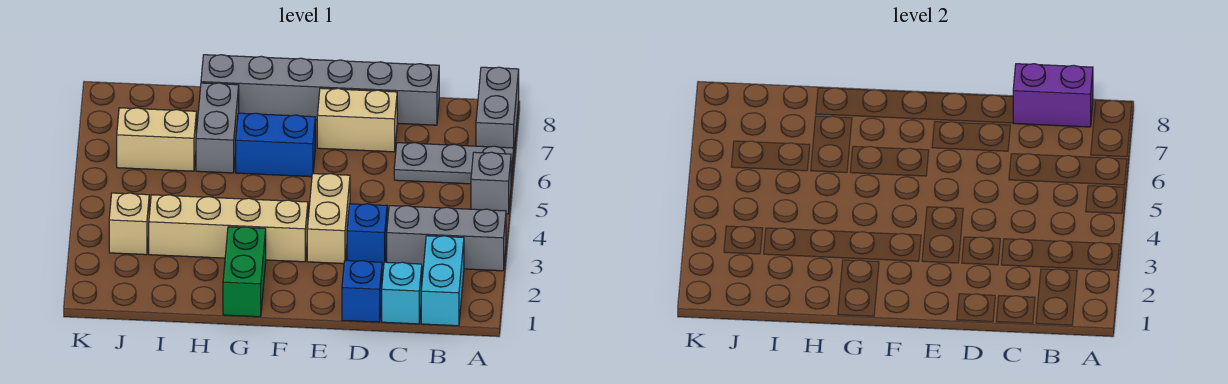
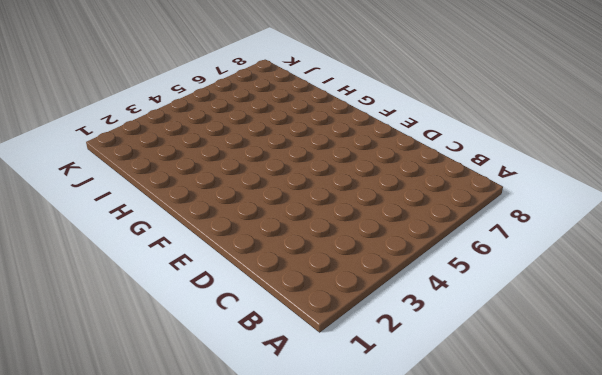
none -> grey 1x3 brick [387,206,506,271]
none -> grey 1x1 brick [471,152,511,214]
none -> grey 1x3 plate [394,143,514,184]

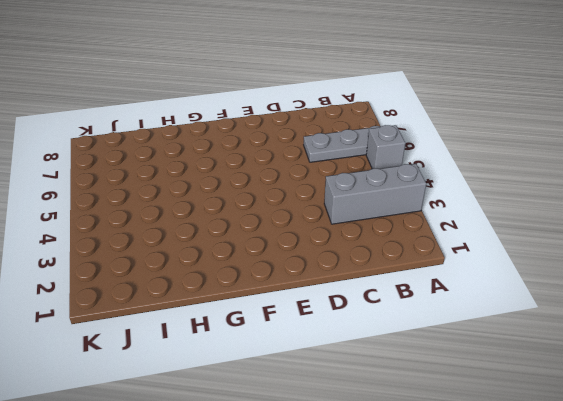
none -> grey 1x2 brick [476,67,519,149]
none -> cyan 1x2 brick [421,236,464,326]
none -> cyan 1x1 brick [382,262,422,324]

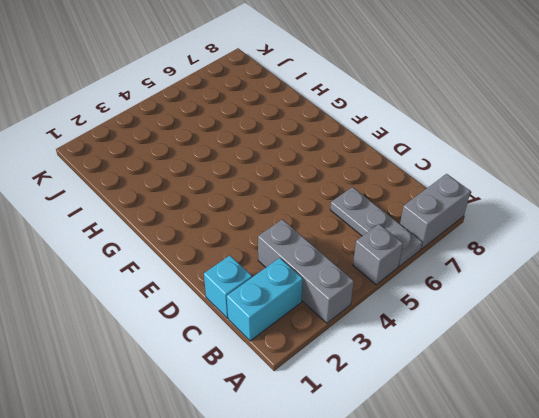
none -> grey 1x6 brick [201,55,439,125]
none -> blue 1x1 brick [342,261,382,322]
none -> blue 1x1 brick [347,204,387,265]

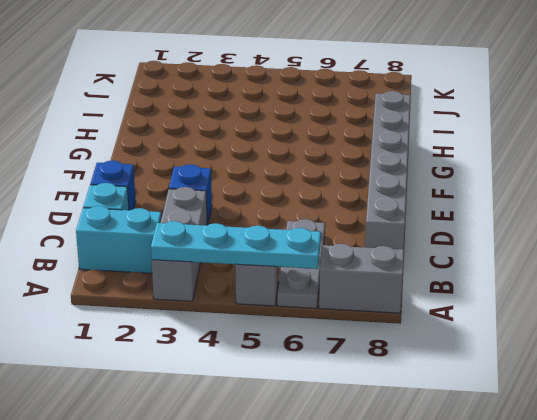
cyan 1x4 plate [151,221,321,269] -> none
none -> tan 1x2 brick [317,88,397,152]
none -> tan 1x2 brick [307,174,350,264]
none -> tan 1x4 brick [149,195,308,262]

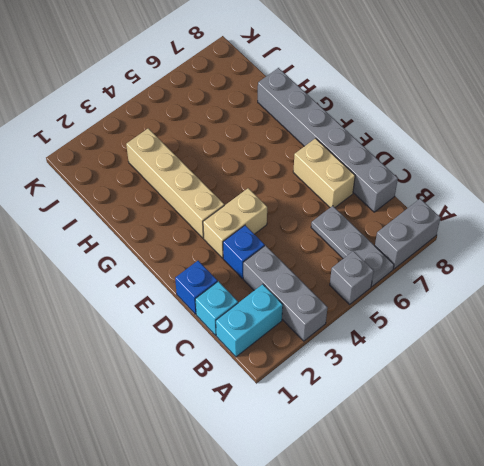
none -> blue 1x2 brick [236,113,315,177]
none -> green 1x2 brick [223,227,266,317]
none -> grey 1x2 brick [196,83,239,173]

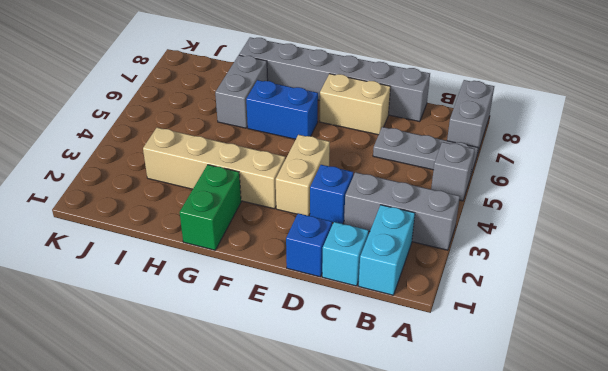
none -> tan 1x2 brick [117,108,196,171]
none -> tan 1x1 brick [109,193,149,255]
none -> purple 1x2 brick [1013,64,1093,127]

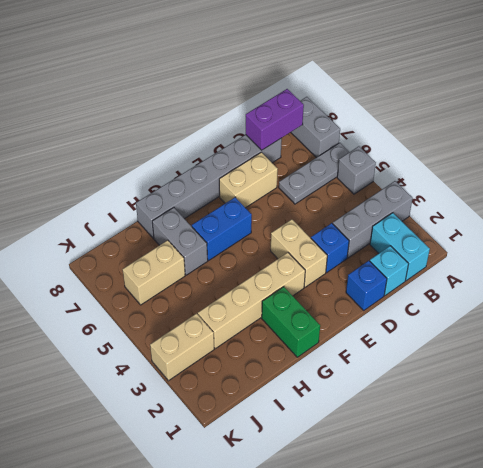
tan 1x2 brick [150,314,214,381] -> tan 1x1 brick [109,193,149,255]

